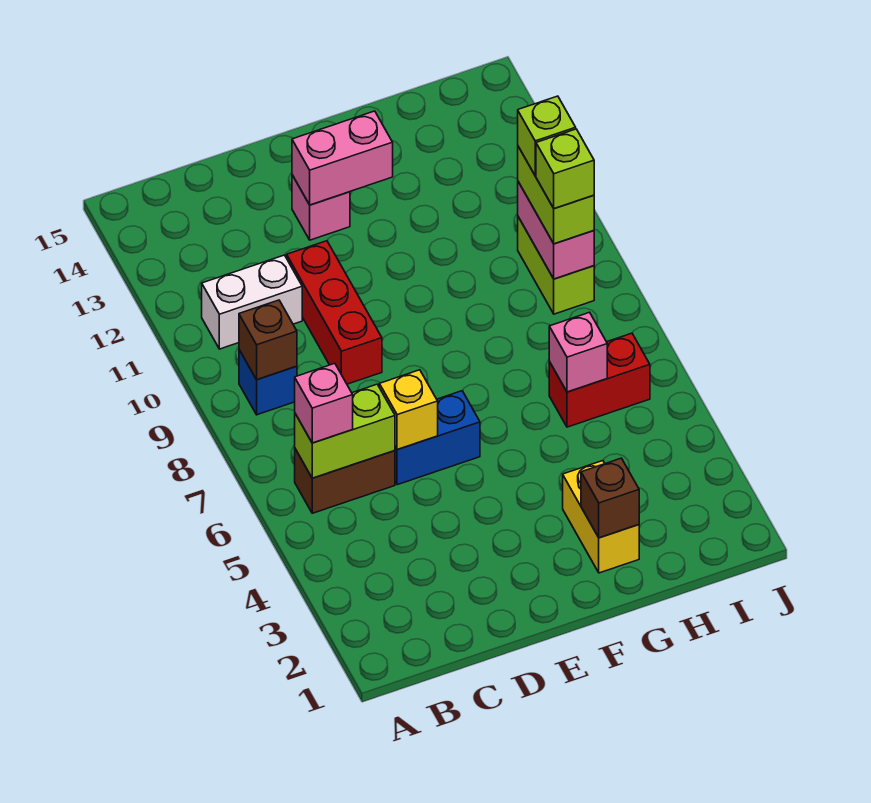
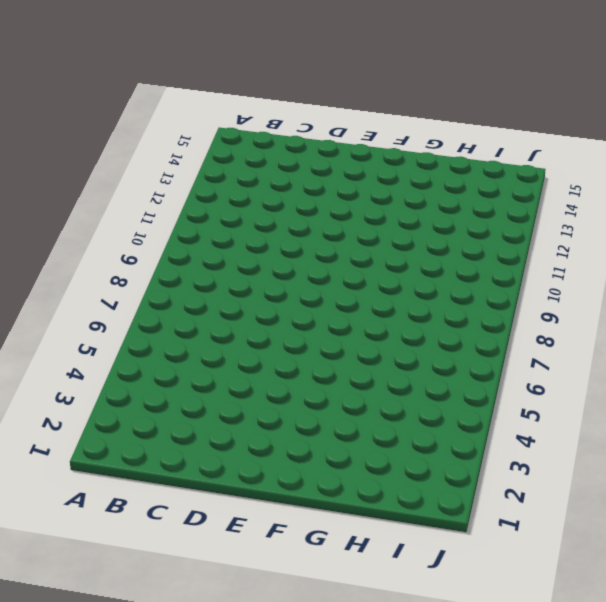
none -> brown 1x2 brick [295,449,395,513]
none -> blue 1x1 brick [239,350,297,415]
none -> white 1x2 brick [202,255,302,349]

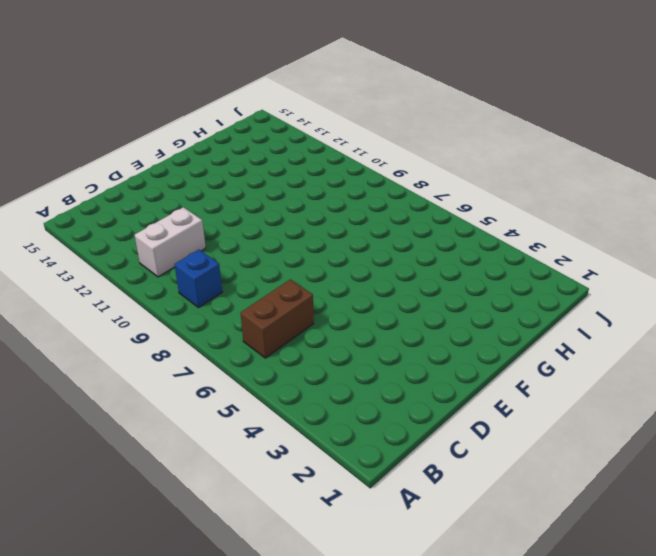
none -> blue 1x2 brick [395,391,480,485]
none -> red 1x3 brick [287,241,382,384]
none -> pink 1x1 brick [292,175,350,240]

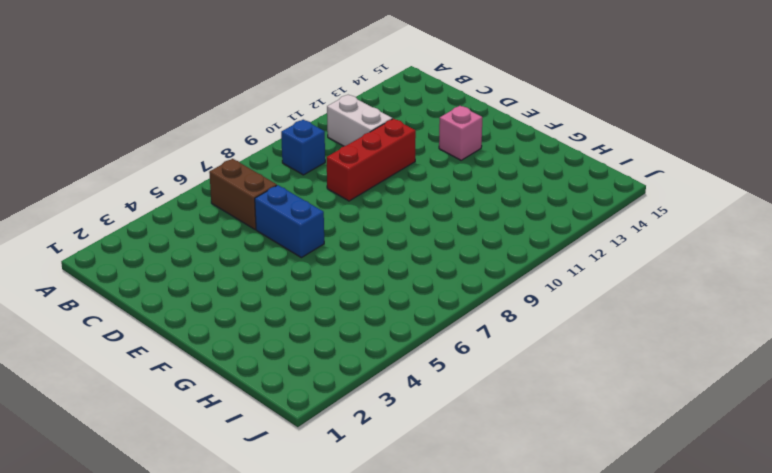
none -> yellow 1x2 brick [563,461,639,573]
none -> red 1x2 brick [549,333,650,427]
none -> lime 1x2 brick [518,217,594,314]

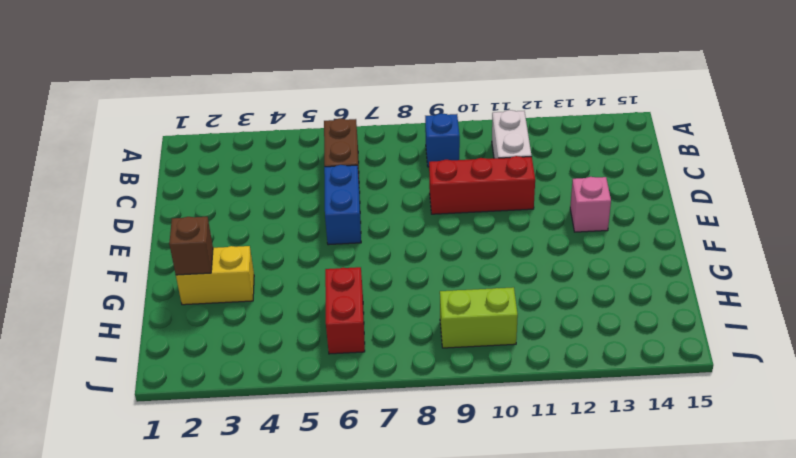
none -> lime 1x2 brick [295,384,395,478]
none -> brown 1x1 brick [239,300,297,380]
none -> yellow 1x1 brick [379,370,438,450]

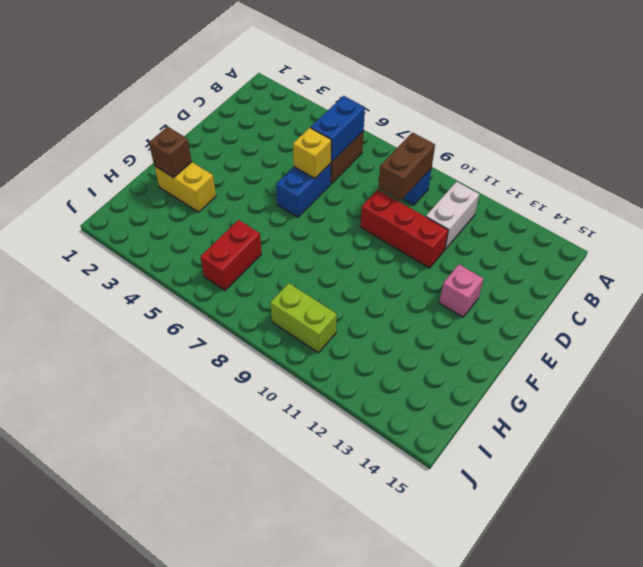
blue 1x2 brick [311,96,365,162] -> lime 1x2 brick [295,384,395,478]
brown 1x2 brick [378,133,435,201] -> brown 1x1 brick [239,300,297,380]
none -> pink 1x2 brick [292,111,393,205]
none -> pink 1x1 brick [549,312,607,392]
none -> pink 1x2 brick [518,182,594,279]

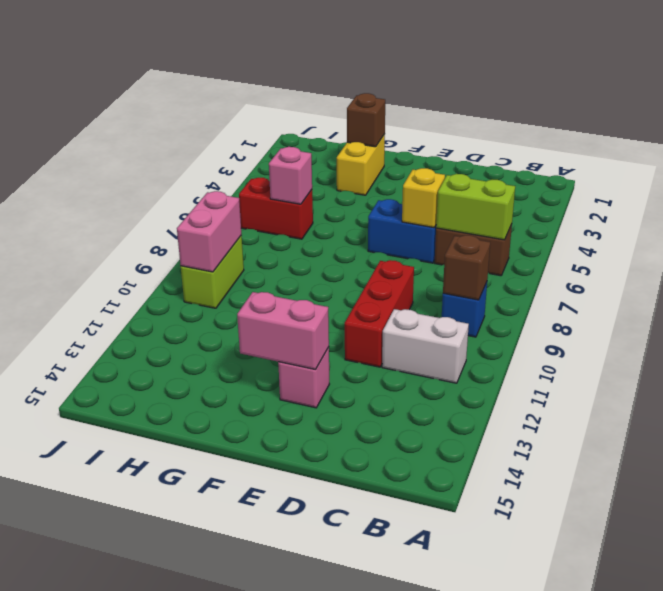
none -> pink 1x1 brick [295,363,353,443]
none -> lime 1x2 brick [518,147,594,244]
none -> lime 1x1 brick [536,129,594,209]

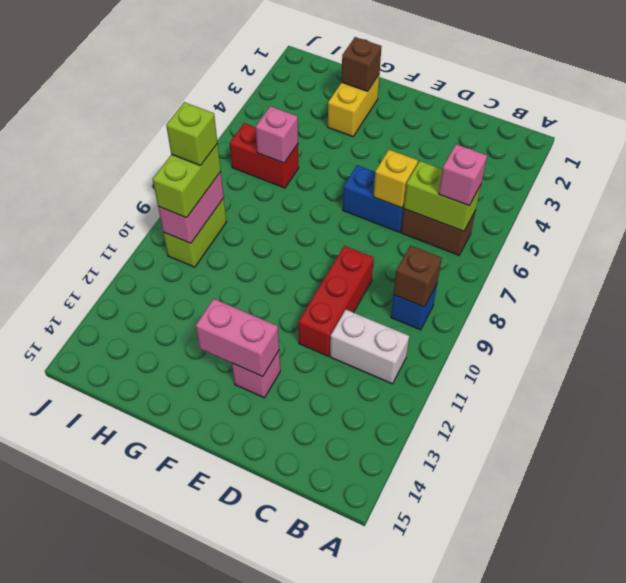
none -> lime 1x1 brick [518,96,576,176]

